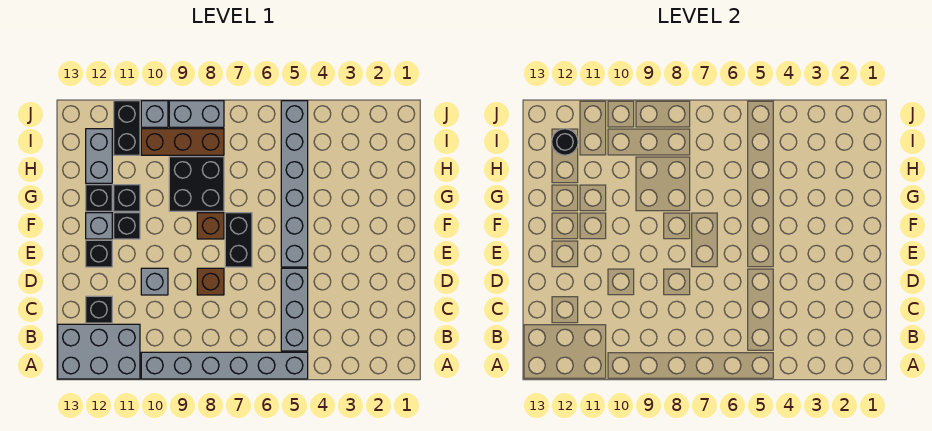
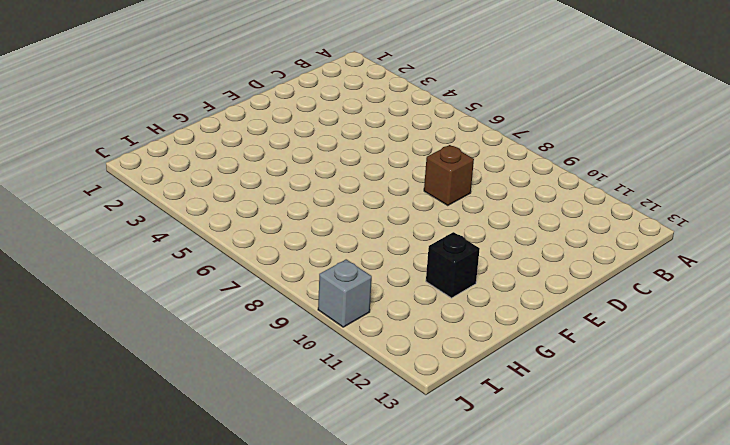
none -> grey 1x6 brick [141,352,308,379]
none -> grey 2x3 brick [58,324,140,379]
none -> grey 1x3 brick [281,268,308,351]

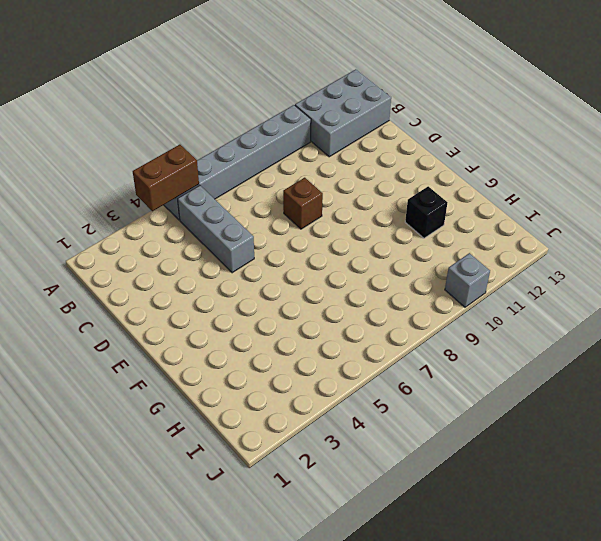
brown 1x2 brick [133,145,199,211] -> none
none -> black 1x1 brick [86,296,112,323]
none -> grey 1x1 brick [141,268,168,295]
none -> grey 1x6 brick [281,101,308,267]

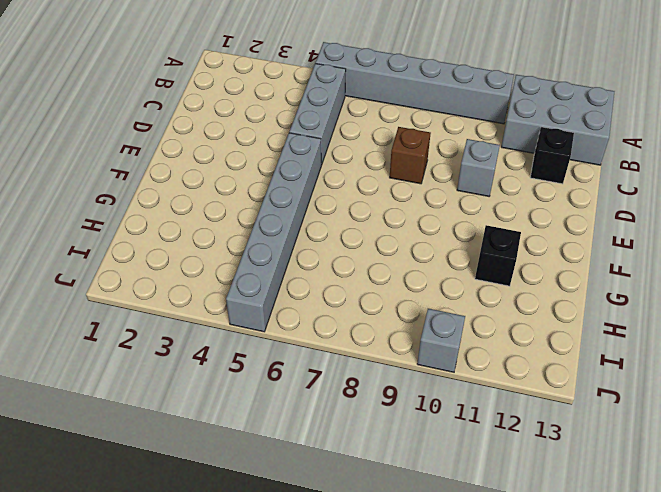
none -> black 1x2 brick [225,213,252,267]
none -> black 1x1 brick [86,240,112,267]
none -> brown 1x1 brick [197,213,224,239]

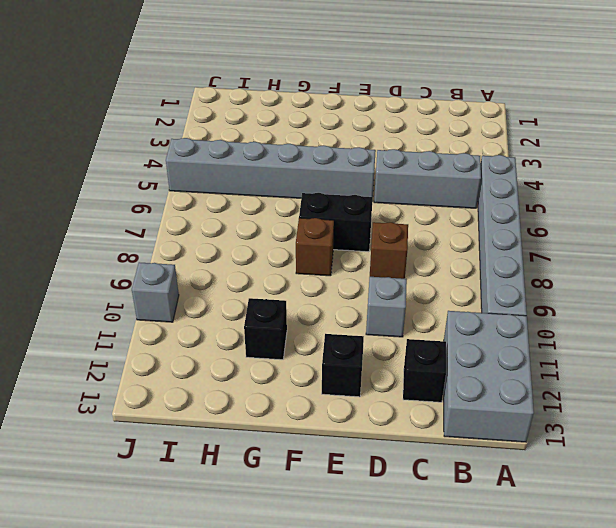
none -> black 1x1 brick [114,213,140,239]
none -> grey 1x1 brick [86,213,112,239]
none -> black 2x2 brick [169,157,224,211]

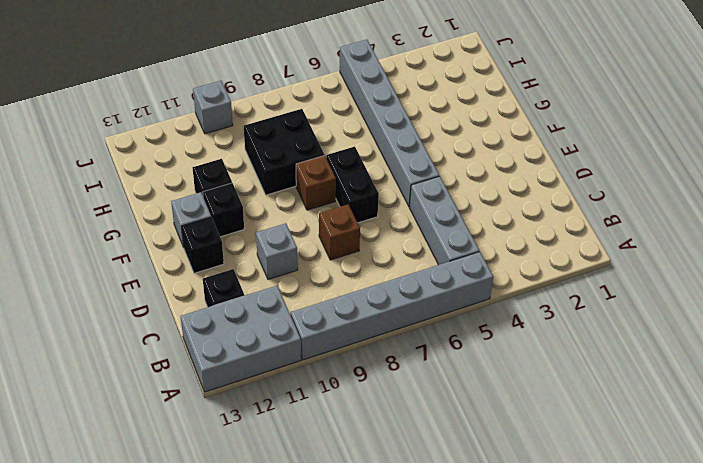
none -> black 1x1 brick [86,185,112,211]
none -> grey 1x2 brick [86,129,112,183]
none -> brown 1x3 brick [141,129,224,155]

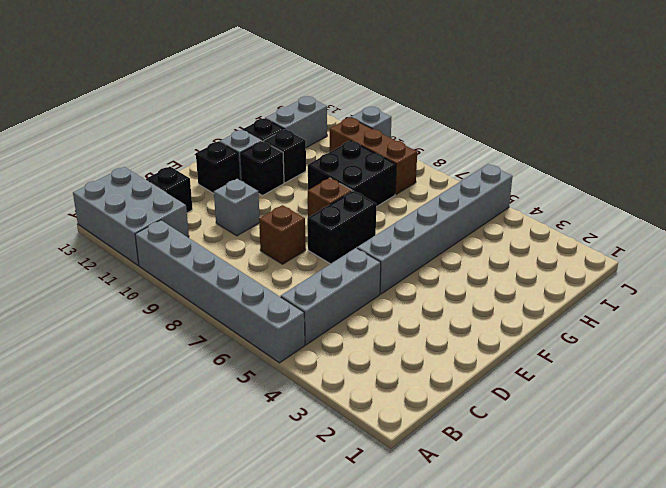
none -> black 1x2 brick [114,101,140,155]
none -> grey 1x2 brick [169,101,224,127]
none -> black 1x1 round brick [552,129,578,155]

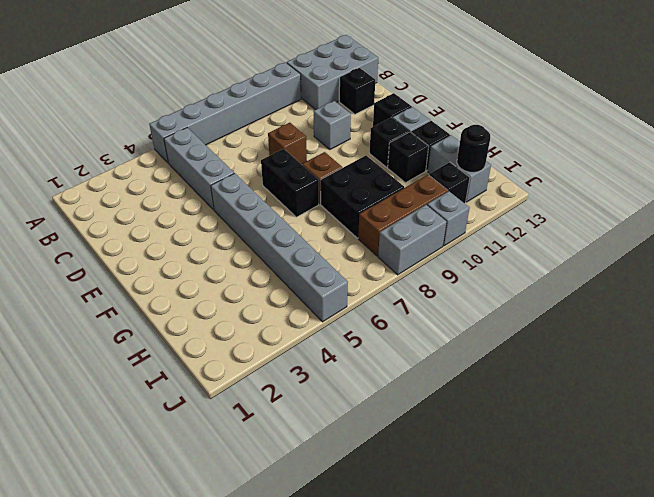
black 1x1 brick [429,162,470,203] -> black 1x2 brick [114,101,140,155]

